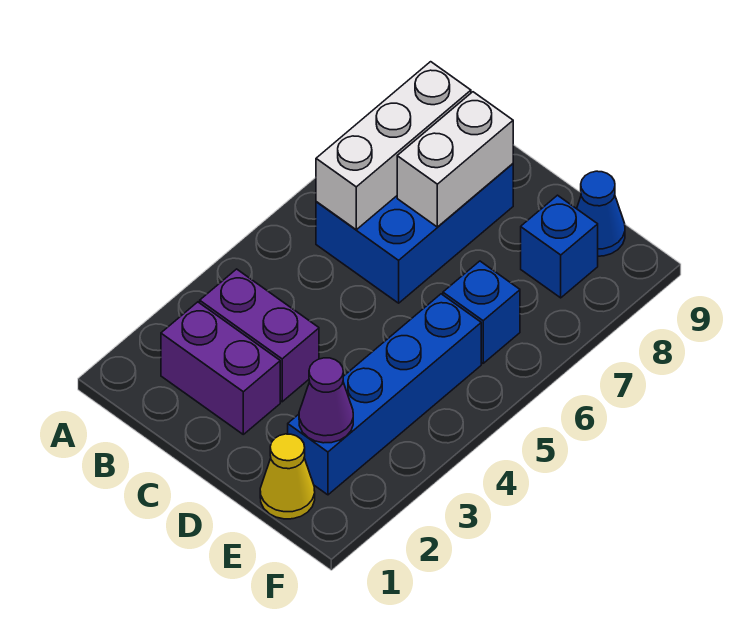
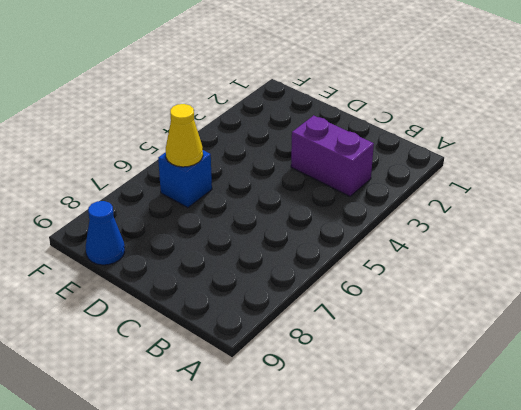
yellow 1x1 cone [166,104,203,167] -> yellow 1x1 cone moved to [260,434,315,519]
none -> purple 1x2 brick [161,302,280,434]
none -> blue 2x3 brick [316,164,513,303]

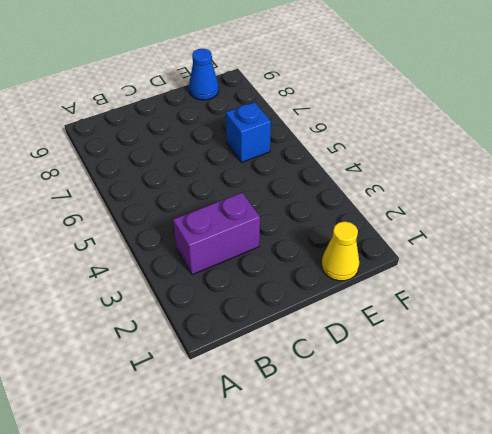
none -> purple 1x2 brick [161,302,280,434]
none -> blue 2x3 brick [316,164,513,303]

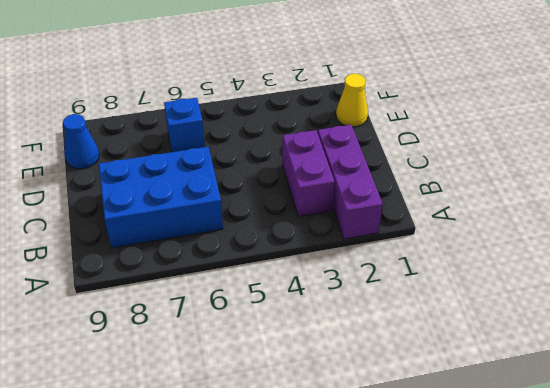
purple 1x3 brick [318,125,383,239] -> purple 1x2 brick [161,302,280,434]
none -> blue 1x4 brick [288,294,481,495]
none -> blue 1x1 brick [521,195,598,298]

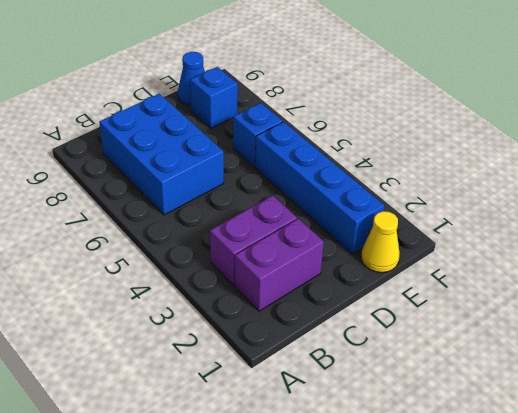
none -> white 1x3 brick [316,62,471,230]
none -> white 1x2 brick [397,92,513,227]

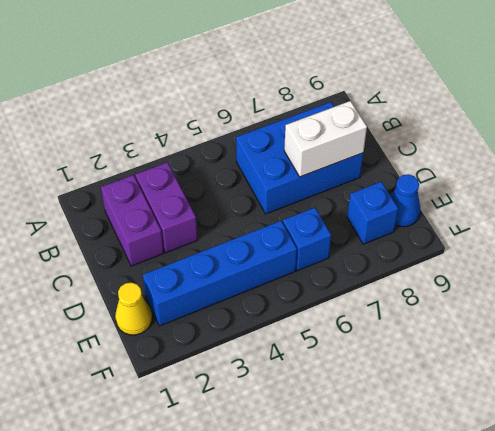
none -> white 1x3 brick [316,62,471,230]
none -> purple 1x1 cone [299,358,353,443]

